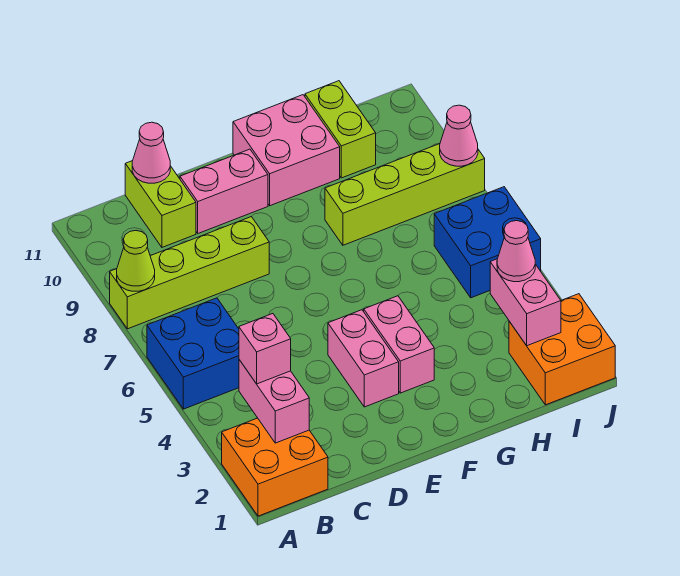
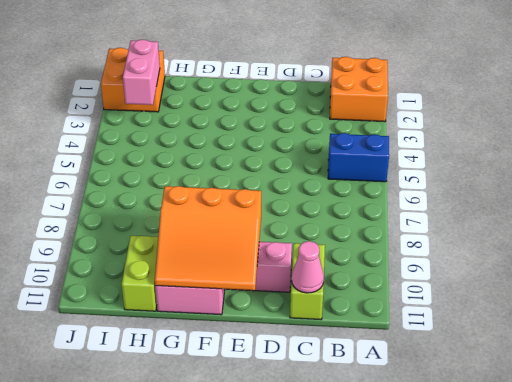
blue 1x2 brick [328,133,389,182] -> blue 2x2 brick [147,298,239,409]
orange 3x3 slope [155,186,261,290] -> none
none -> lime 1x4 brick [110,217,269,329]
none -> pink 1x2 brick [328,310,399,407]
none -> pink 1x2 brick [364,296,434,393]

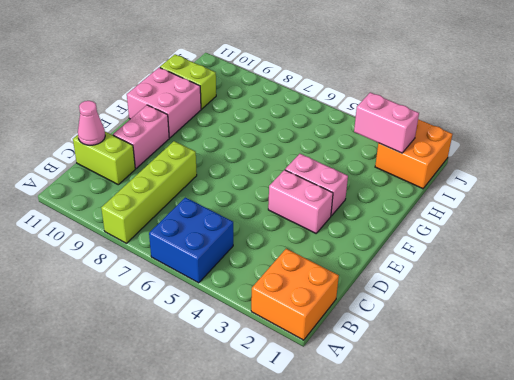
none -> lime 1x4 brick [325,144,485,245]
none -> blue 2x2 brick [434,187,541,298]
none -> lime 1x1 cone [117,231,155,291]

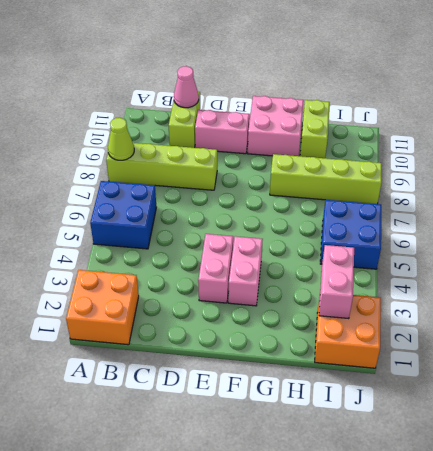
none -> pink 1x2 brick [239,360,309,443]
none -> pink 1x1 cone [440,105,478,166]
none -> pink 1x1 brick [239,314,291,384]

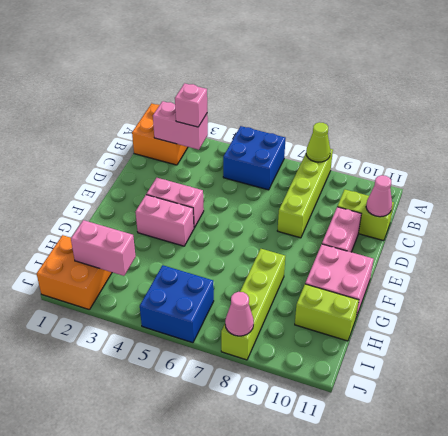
none -> pink 1x1 cone [497,221,535,282]

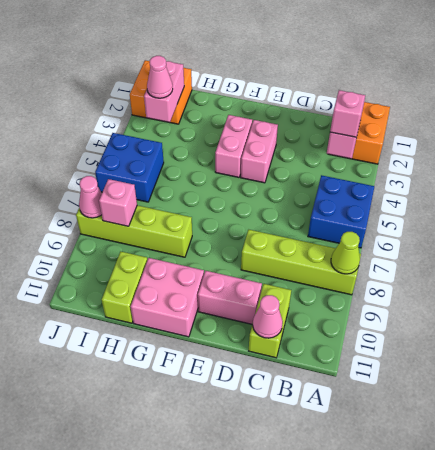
pink 1x1 brick [99,179,137,226] -> none

